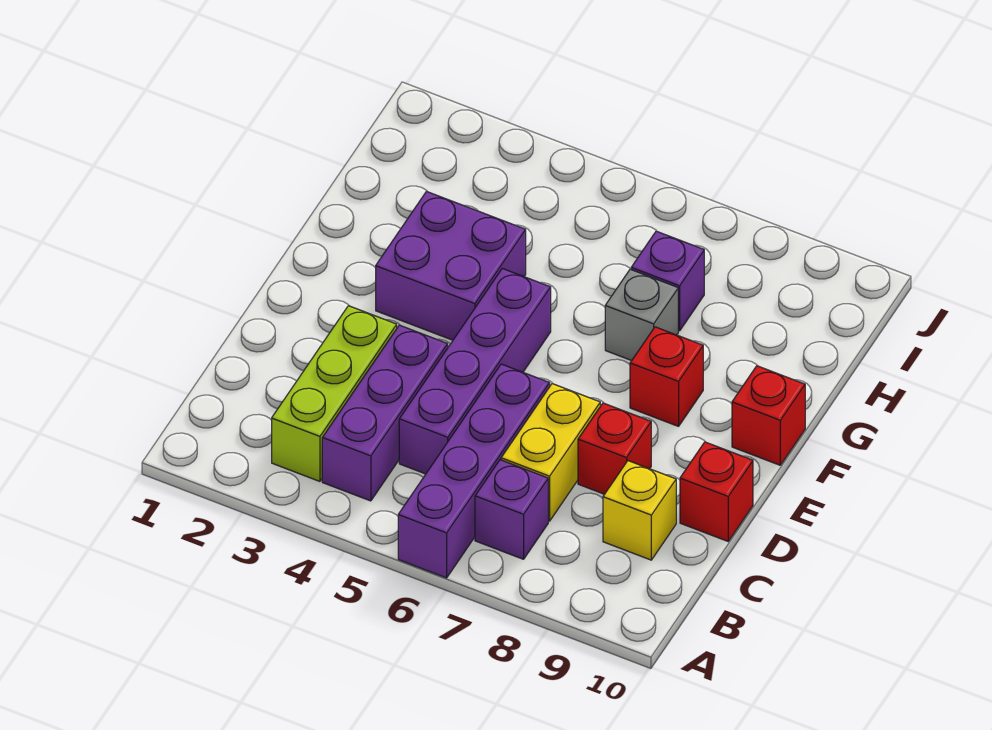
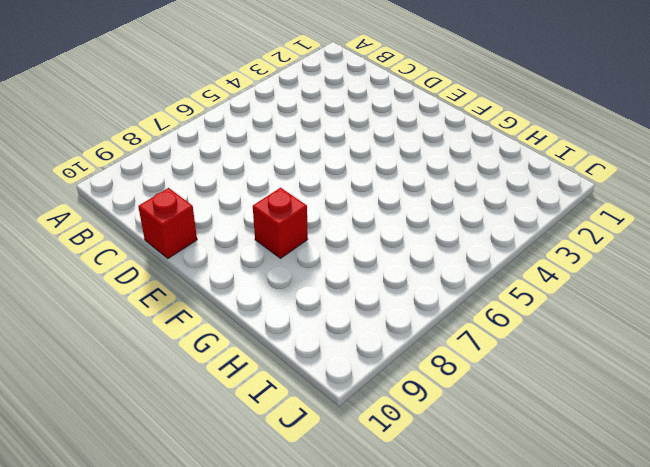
none -> purple 1x4 brick [398,364,550,578]
none -> lime 1x3 brick [272,306,397,481]
none -> purple 1x3 brick [322,325,448,501]

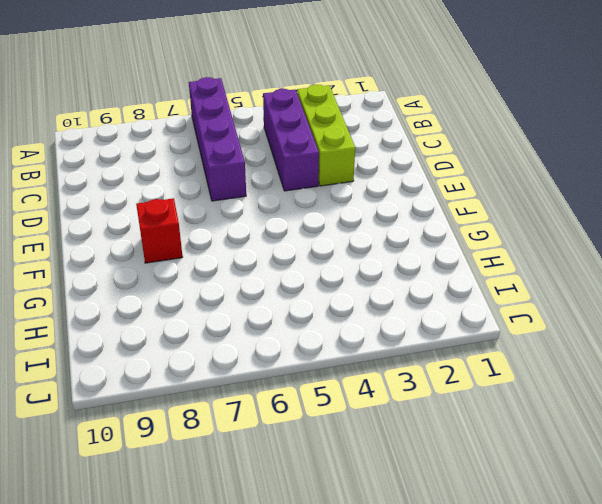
none -> purple 1x1 brick [475,460,548,559]
none -> purple 1x4 brick [399,269,551,474]
none -> yellow 1x2 brick [501,384,600,521]

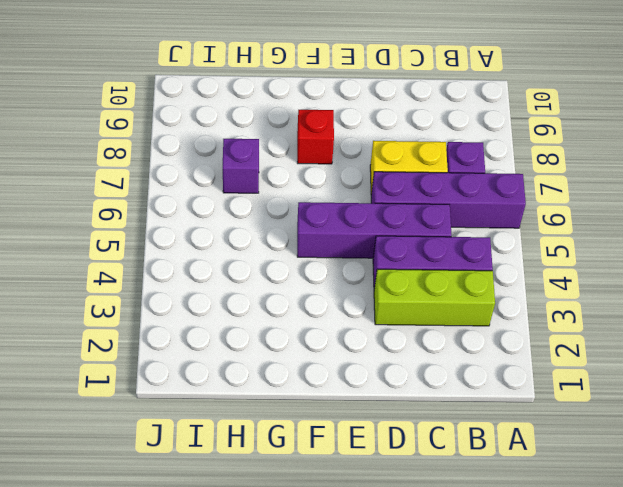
none -> yellow 1x1 brick [603,461,676,560]
none -> red 1x1 brick [578,403,651,494]
none -> red 1x1 brick [680,442,753,541]

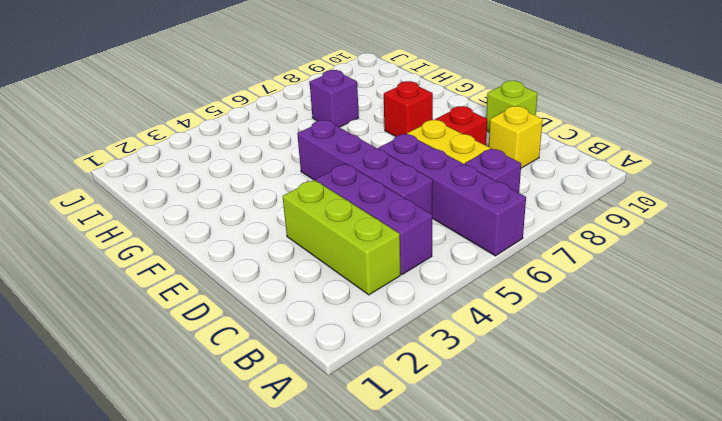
lime 1x1 brick [486,81,538,132] -> red 1x1 brick [680,442,753,541]
none -> purple 2x2 brick [376,192,526,340]
none -> red 1x1 brick [732,366,805,465]
none -> grey 1x1 brick [605,269,678,361]

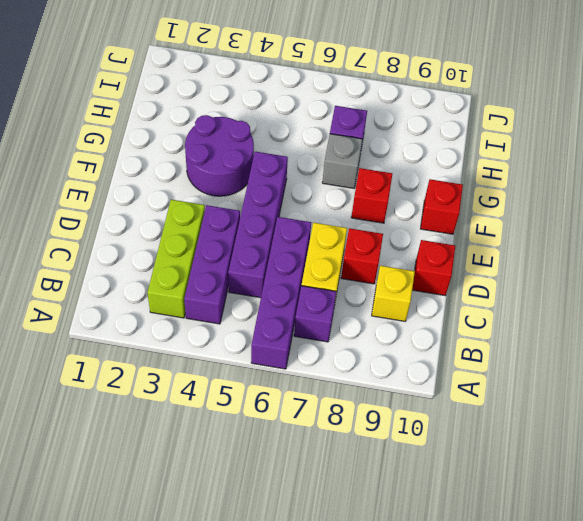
purple 2x2 round brick [185,115,254,196] -> purple 2x2 brick [376,192,526,340]

